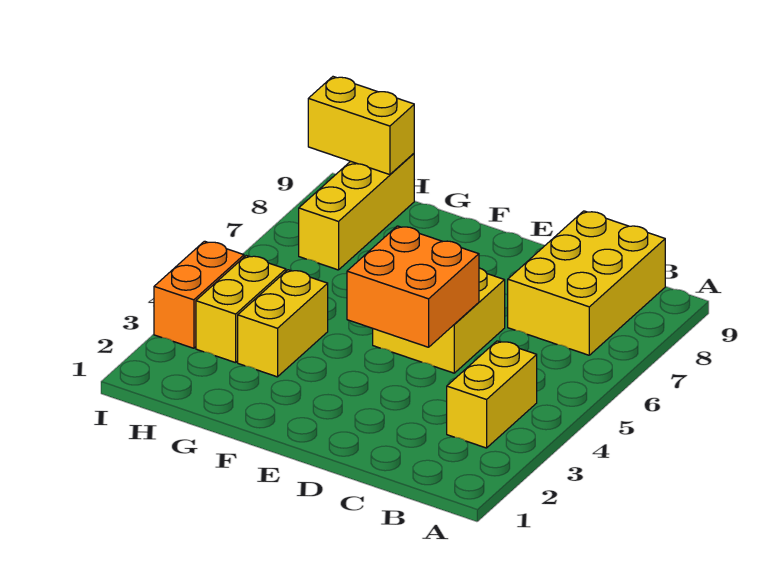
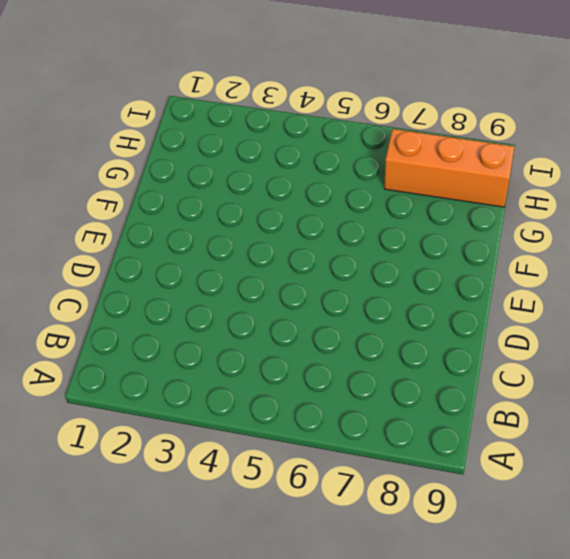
orange 1x3 brick [384,129,514,207] -> yellow 1x3 brick [299,154,414,270]
none -> yellow 1x2 brick [447,341,537,448]
none -> yellow 2x3 brick [508,211,665,355]

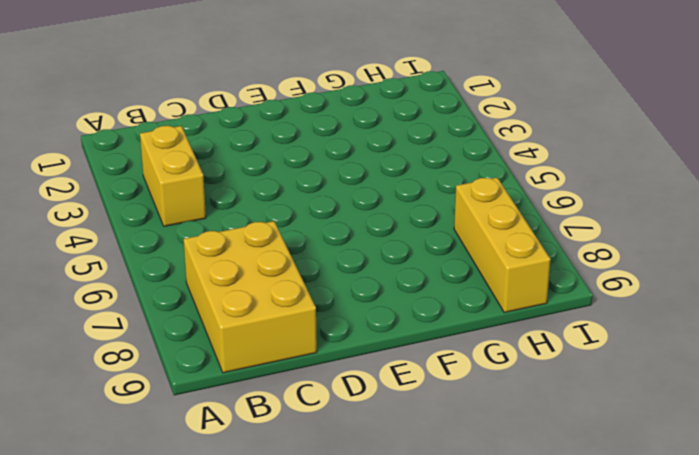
none -> yellow 2x2 brick [373,268,505,373]
none -> yellow 1x2 brick [238,270,328,377]

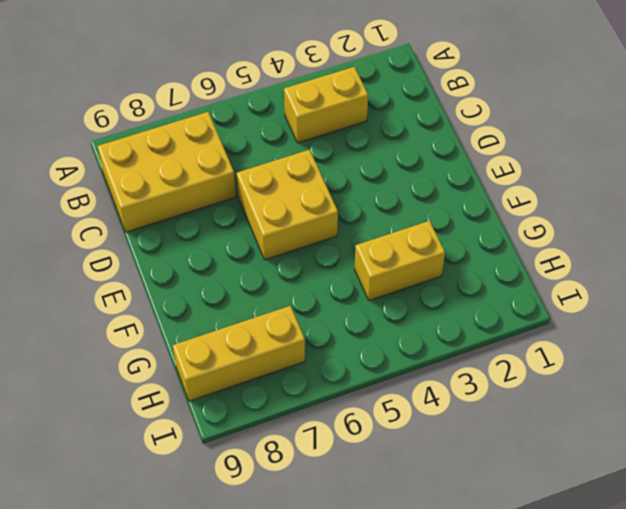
none -> yellow 1x2 brick [196,256,286,363]
none -> orange 1x2 brick [154,241,244,348]

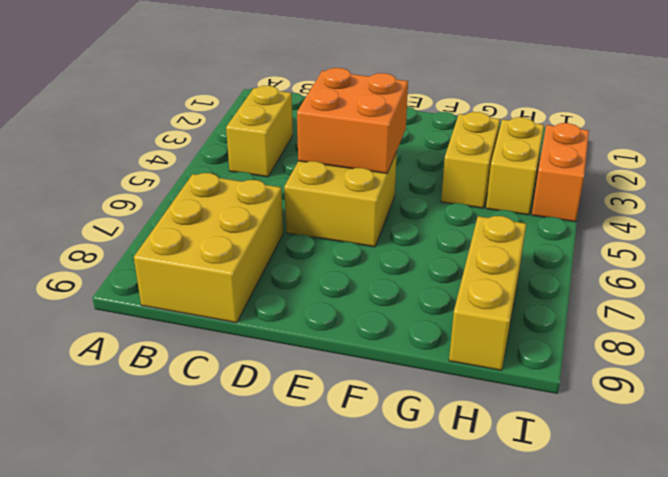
none -> yellow 1x2 brick [308,77,414,175]

